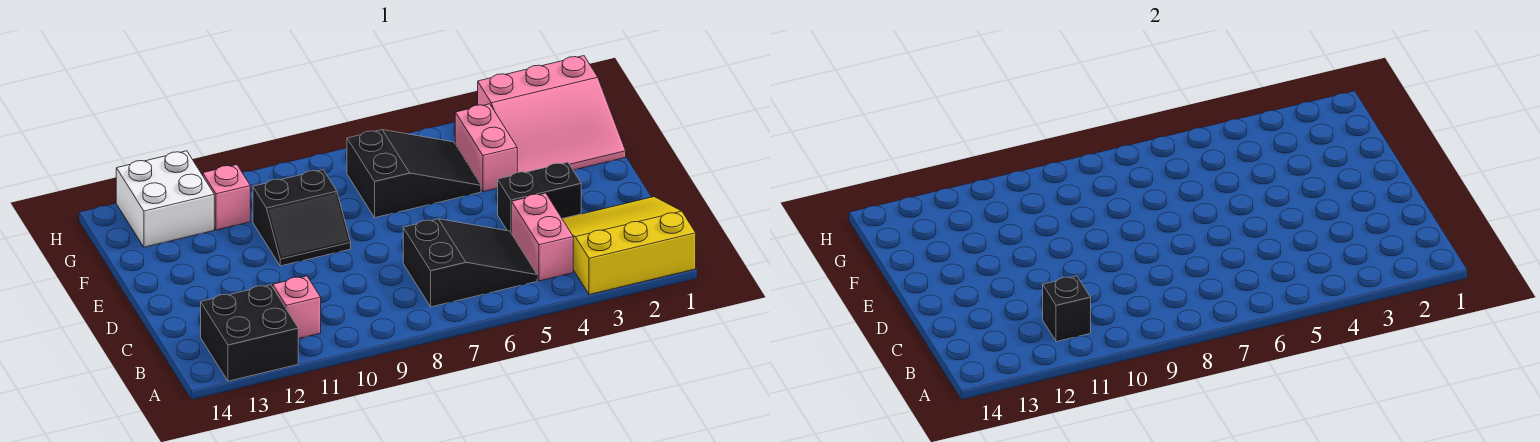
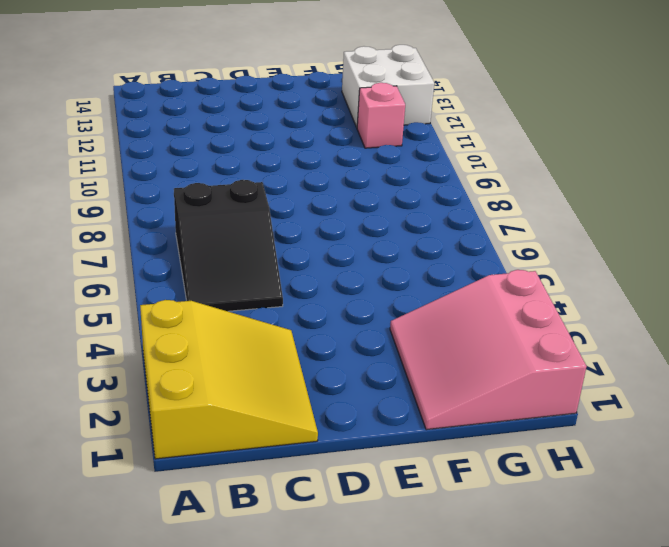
none -> black 2x2 brick [201,285,298,381]
none -> pink 1x2 brick [512,193,573,281]
none -> pink 1x1 brick [273,276,321,339]

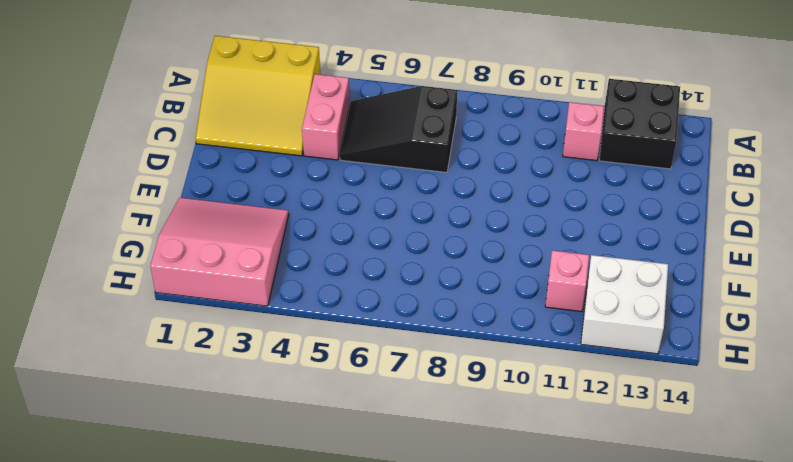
none -> black 1x2 brick [498,162,581,234]
none -> black 2x2 slope [253,170,351,266]
none -> pink 1x2 brick [455,104,517,192]

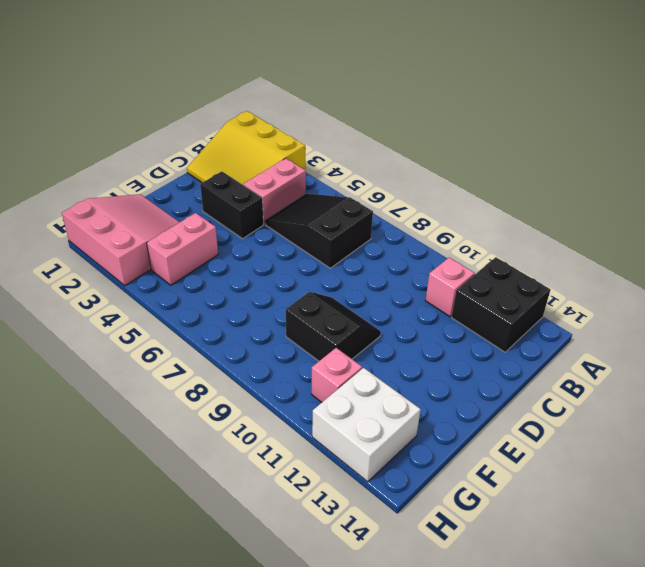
none -> black 2x3 slope [347,130,481,218]
none -> black 1x1 brick [1043,276,1091,342]

